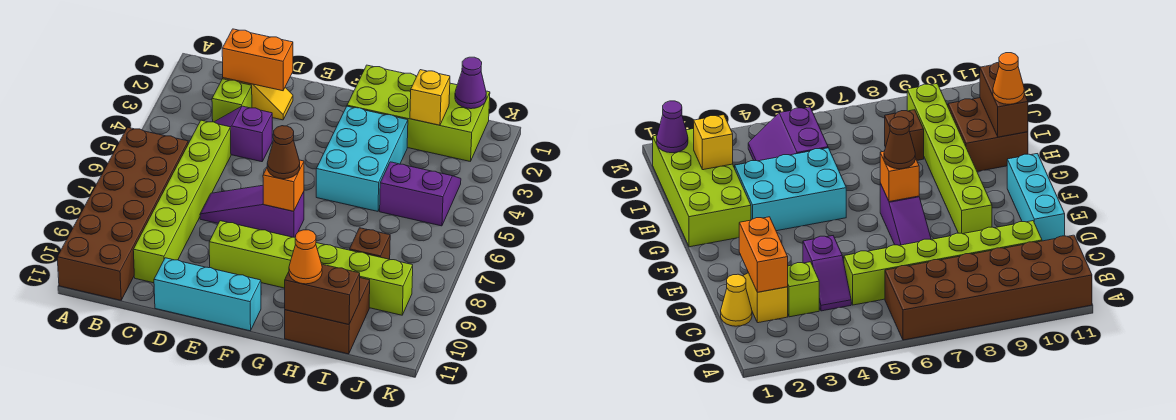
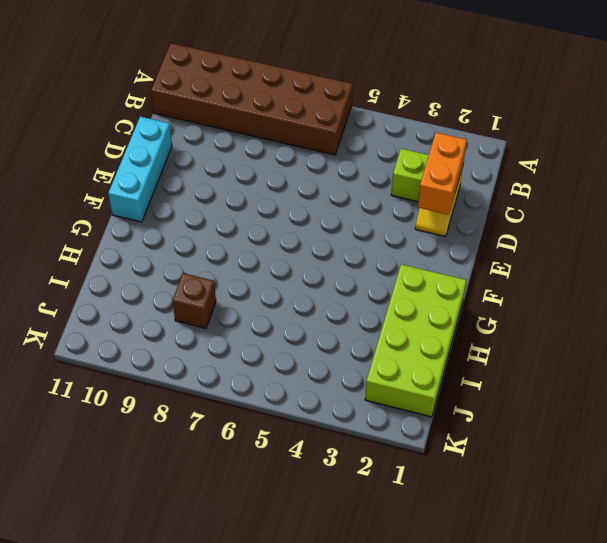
none -> yellow 1x1 cone [721,274,752,326]
none -> purple 1x2 slope [215,106,272,162]
none -> lime 1x6 brick [133,120,231,283]

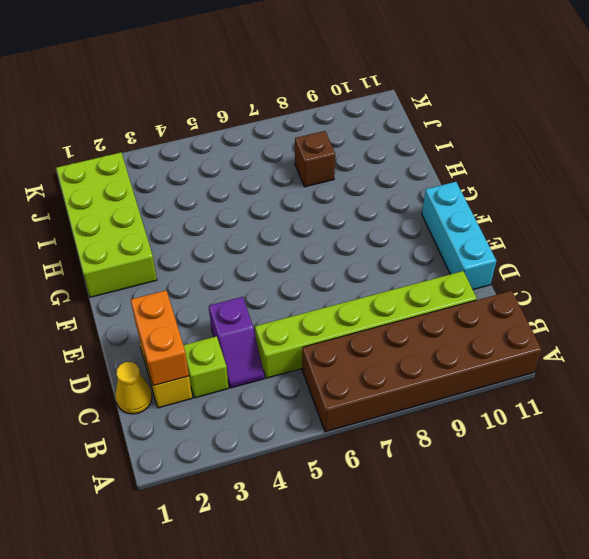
none -> purple 1x3 slope [200,185,304,237]
none -> lime 1x6 brick [209,221,413,315]
none -> cyan 2x3 brick [316,106,408,211]

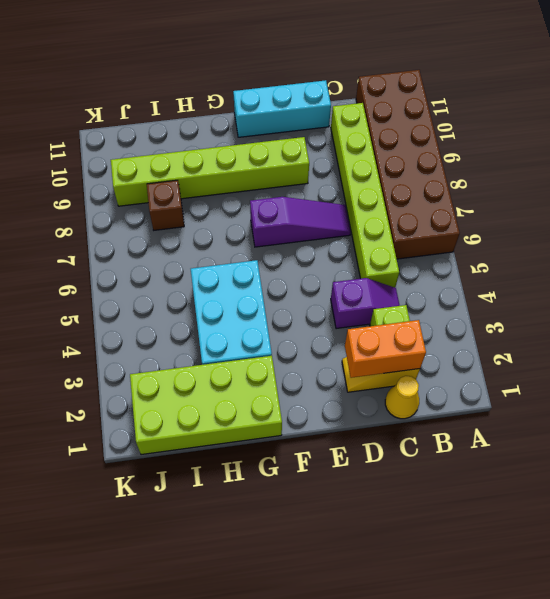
none -> brown 2x2 brick [285,278,370,354]
none -> purple 2x2 slope [380,162,461,226]
none -> orange 1x1 brick [263,160,304,211]

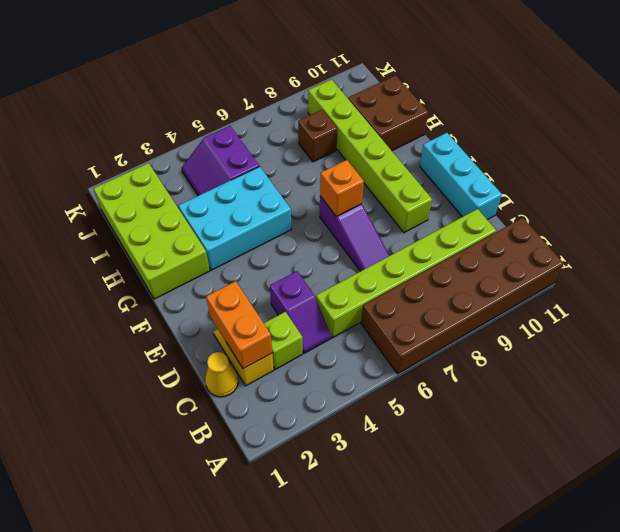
none -> brown 1x2 brick [285,264,360,325]
none -> yellow 1x1 brick [410,70,450,125]
none -> purple 1x1 cone [455,57,486,109]

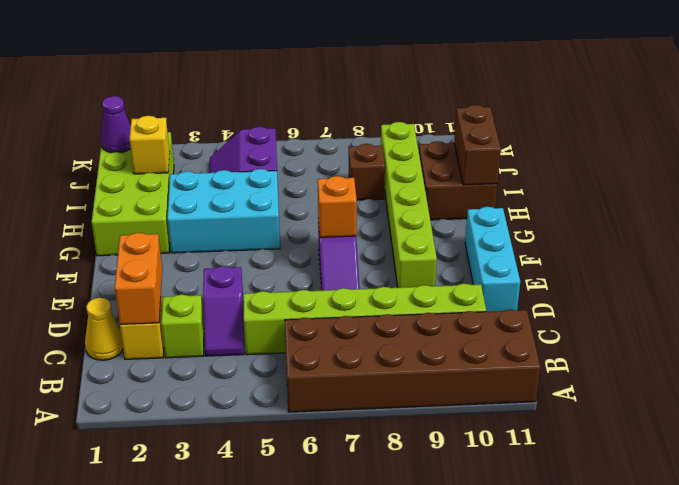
none -> brown 1x1 cone [267,126,300,179]
none -> orange 1x1 cone [289,230,322,284]

